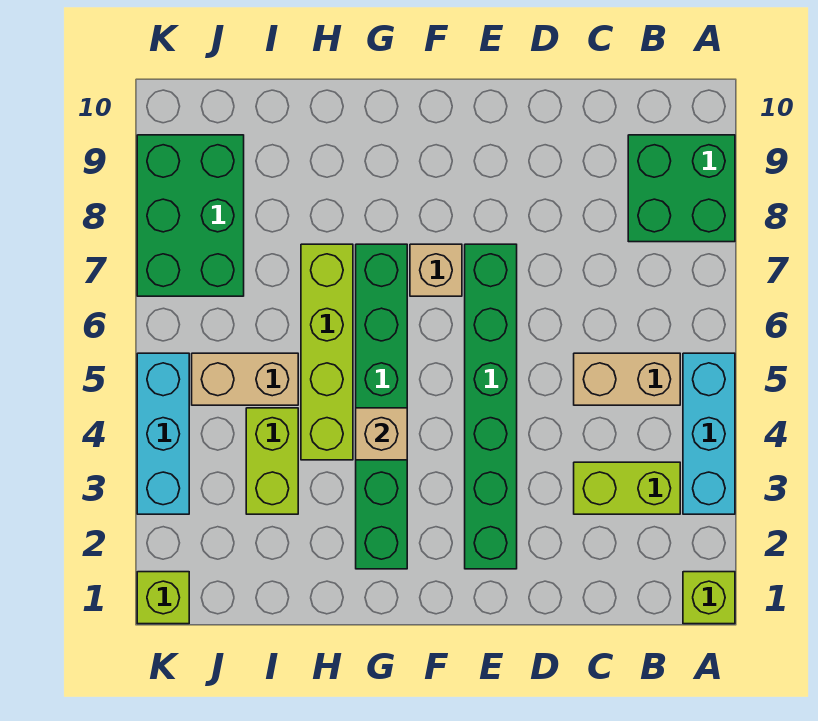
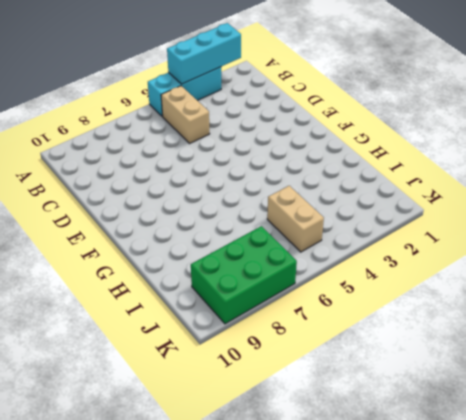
cyan 1x3 brick [167,23,241,84] -> cyan 1x3 brick moved to [137,353,189,514]
none -> lime 1x1 brick [683,572,735,624]
none -> green 2x2 brick [628,135,735,242]
none -> lime 1x2 brick [574,462,680,514]

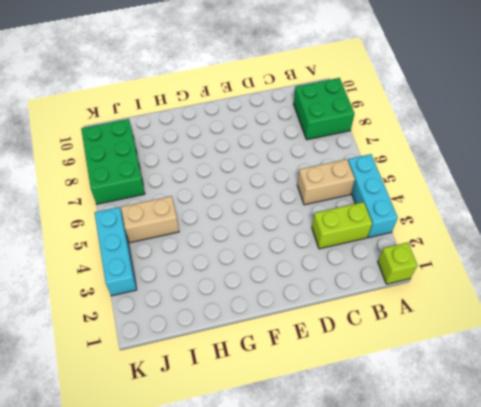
none -> green 1x6 brick [465,244,517,569]
none -> tan 1x1 brick [410,244,462,296]
none -> green 1x6 brick [356,244,407,569]

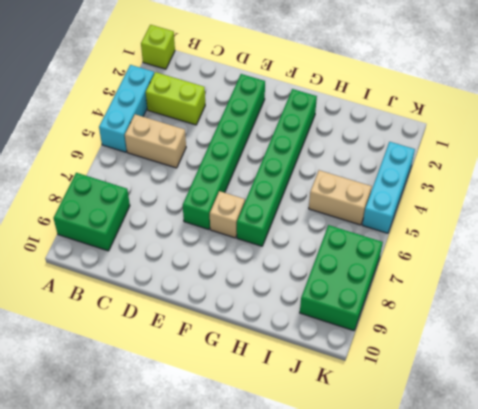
none -> lime 1x4 brick [301,244,353,460]
none -> lime 1x2 brick [246,408,298,514]
none -> lime 1x1 brick [137,572,189,624]

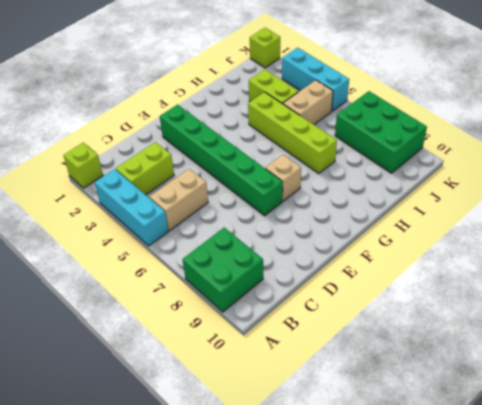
none -> green 1x6 brick [356,244,407,569]
none -> tan 1x1 brick [356,408,407,460]

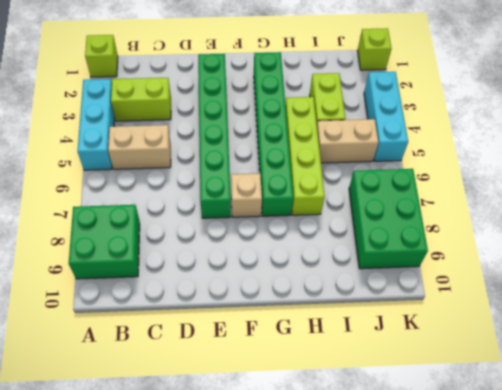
none -> tan 1x1 brick [356,408,407,460]

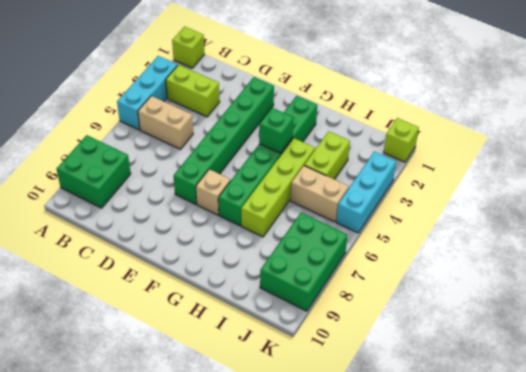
green 1x1 brick [259,108,294,153] -> tan 1x1 brick [356,408,407,460]

